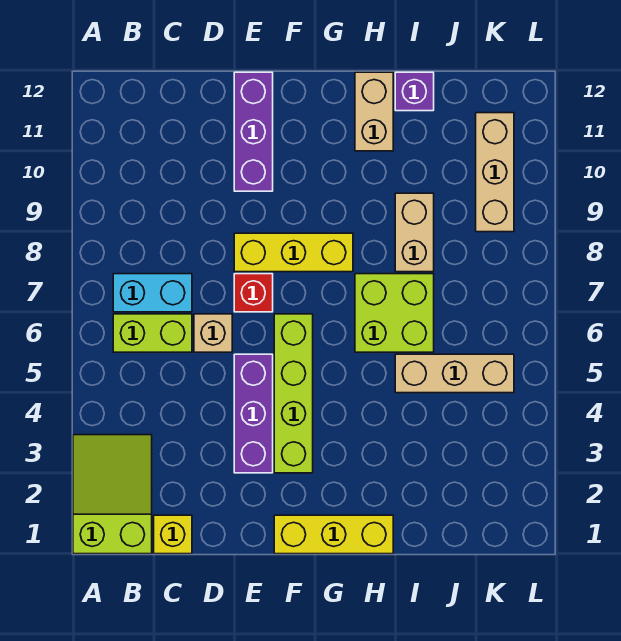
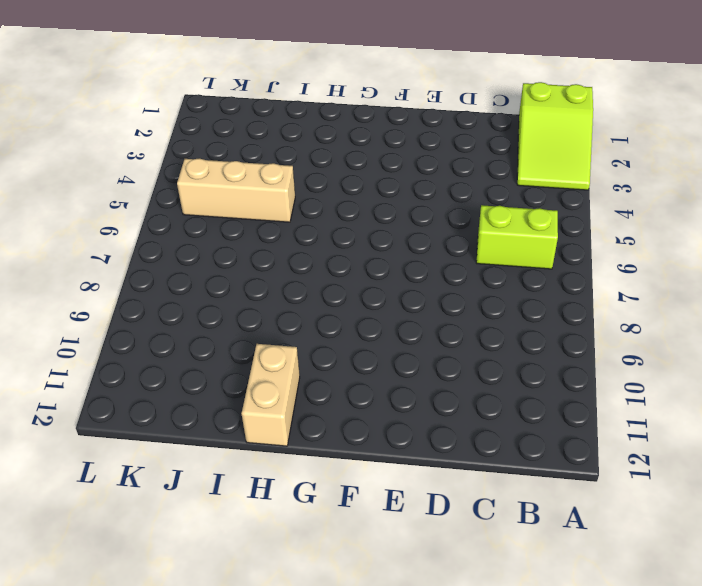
none -> cyan 1x2 brick [113,274,192,312]
none -> yellow 1x1 brick [154,515,192,554]
none -> tan 1x1 brick [194,314,232,352]

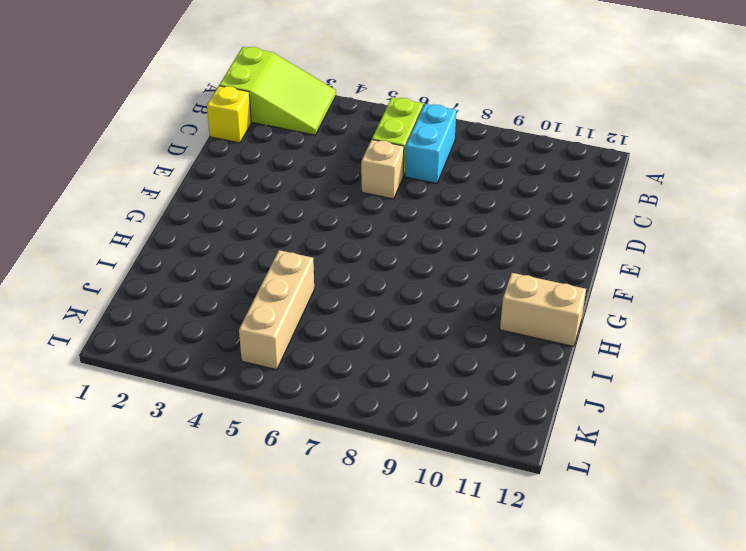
none -> purple 1x3 brick [234,354,273,473]
none -> red 1x1 brick [234,274,273,312]
none -> yellow 1x3 brick [234,233,353,272]

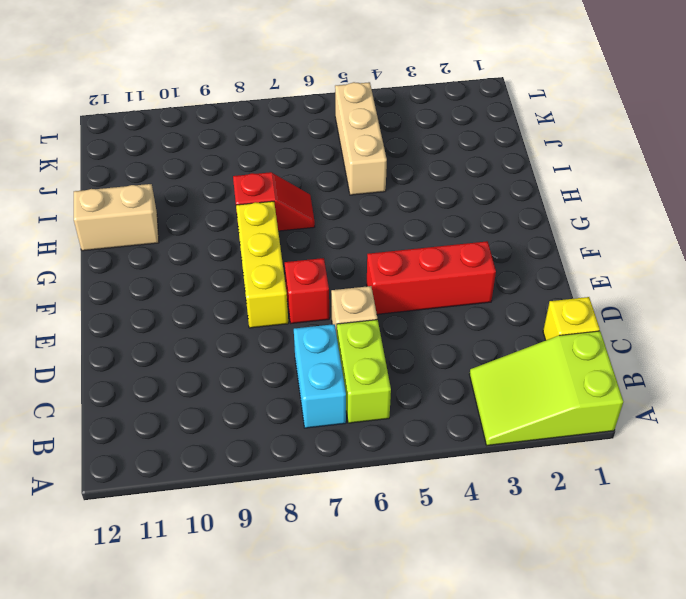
red 1x3 brick [367,241,496,314] -> purple 1x3 brick [234,354,273,473]
red 1x2 slope [233,172,315,231] -> lime 2x2 brick [355,274,434,352]
none -> purple 1x3 brick [234,72,273,191]
none -> yellow 1x3 brick [274,515,393,554]
none -> lime 1x4 brick [274,314,313,473]

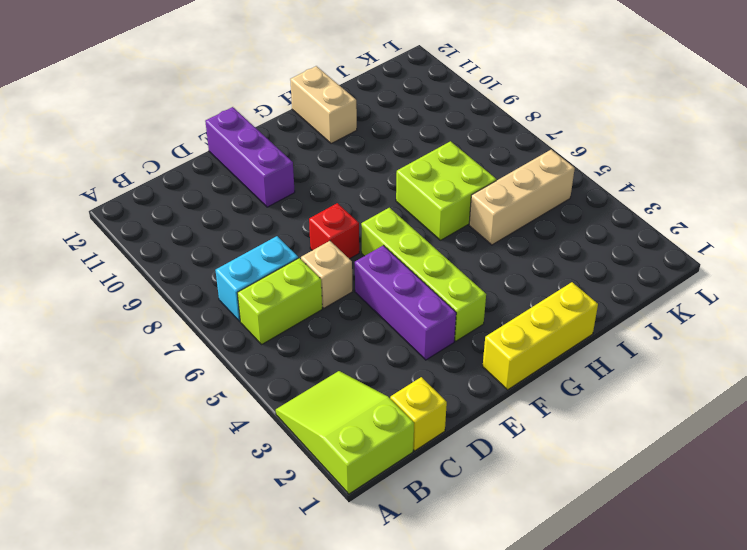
none -> yellow 1x3 brick [234,233,353,272]
none -> tan 1x2 brick [395,193,434,272]
none -> purple 1x1 brick [395,72,434,111]

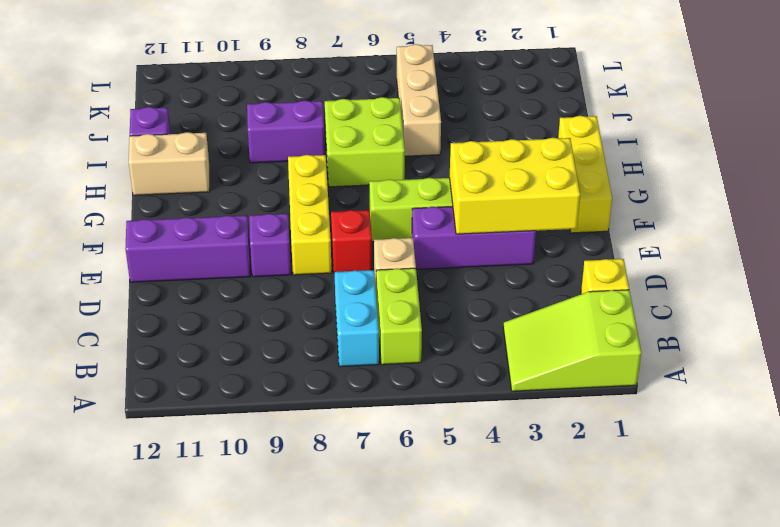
yellow 2x3 brick [450,138,580,234] -> none
purple 1x1 brick [249,214,291,277] -> none
purple 1x2 brick [247,100,325,163] -> tan 1x2 brick [395,193,434,272]
none -> tan 1x3 brick [476,113,514,232]

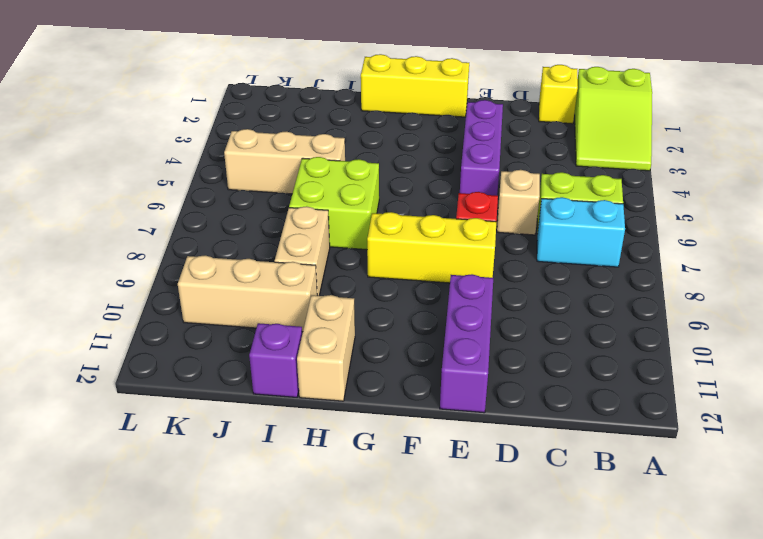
tan 1x3 brick [178,255,317,332] -> tan 1x3 brick turned to [476,113,514,232]
none -> lime 1x4 brick [274,314,313,473]

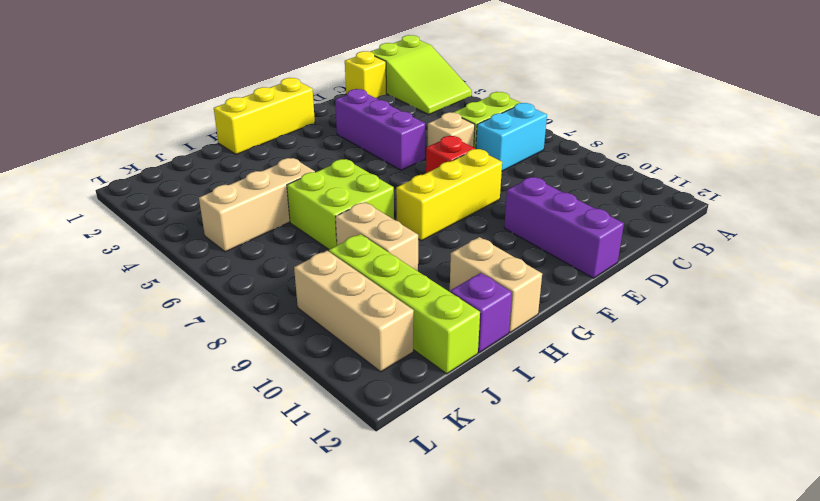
lime 1x4 brick [329,234,480,374] -> lime 1x4 brick moved to [274,314,313,473]

